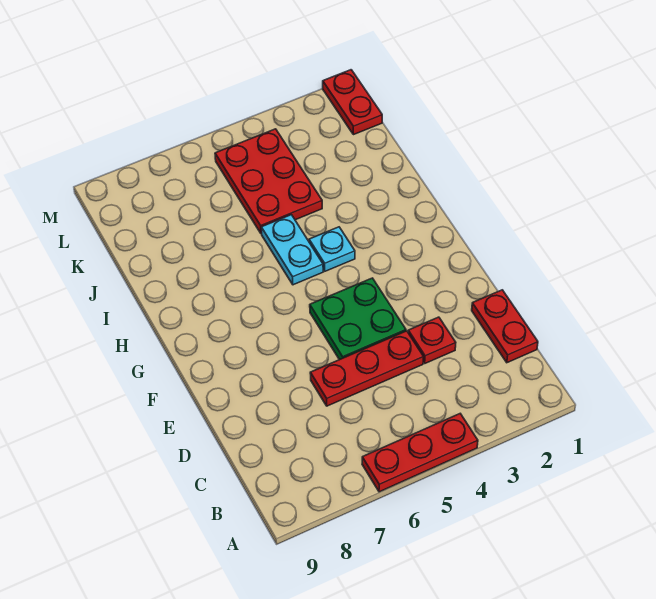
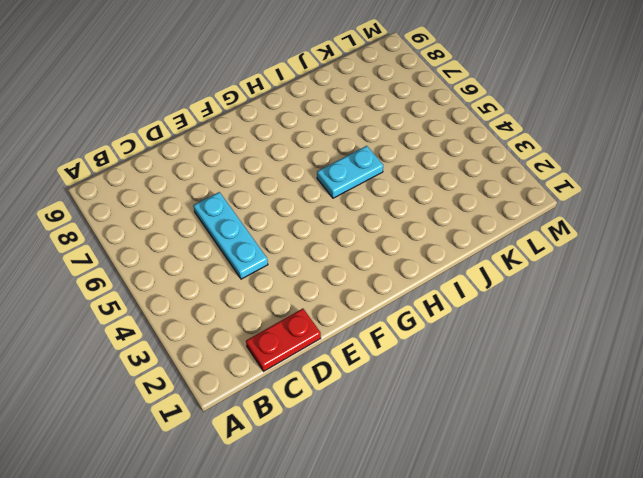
cyan 1x3 plate [193,192,268,279] -> red 1x3 plate [310,331,424,406]
none -> red 1x3 plate [362,414,478,492]
none -> red 1x1 plate [408,317,456,363]

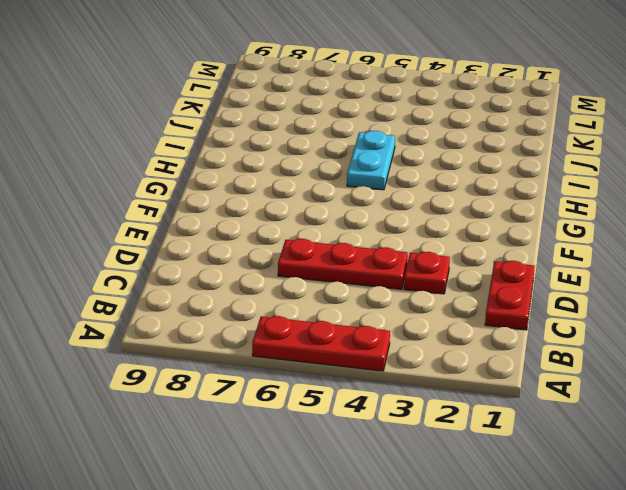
none -> green 2x2 plate [310,278,406,360]
none -> cyan 1x1 plate [309,227,355,271]

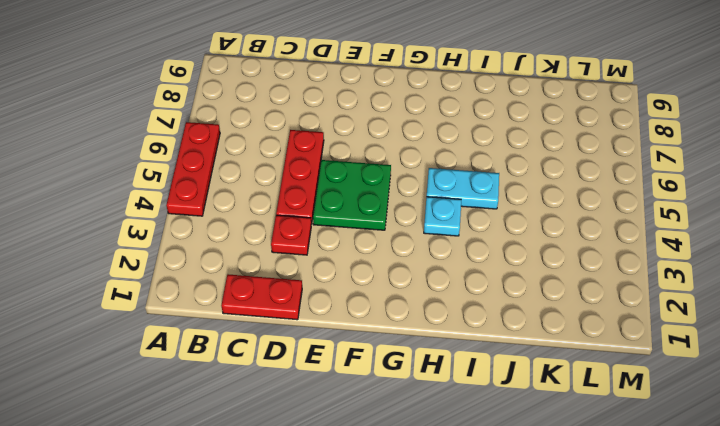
none -> red 2x3 plate [215,129,322,234]
none -> red 1x2 plate [323,70,382,135]

